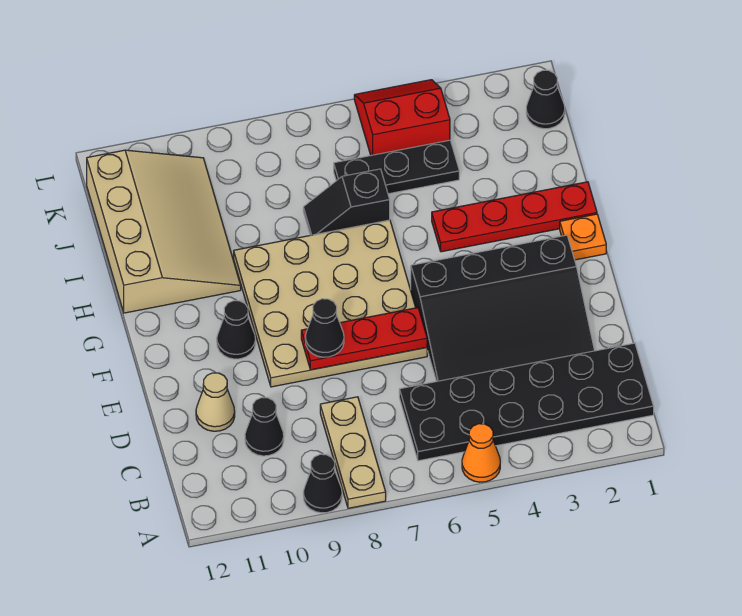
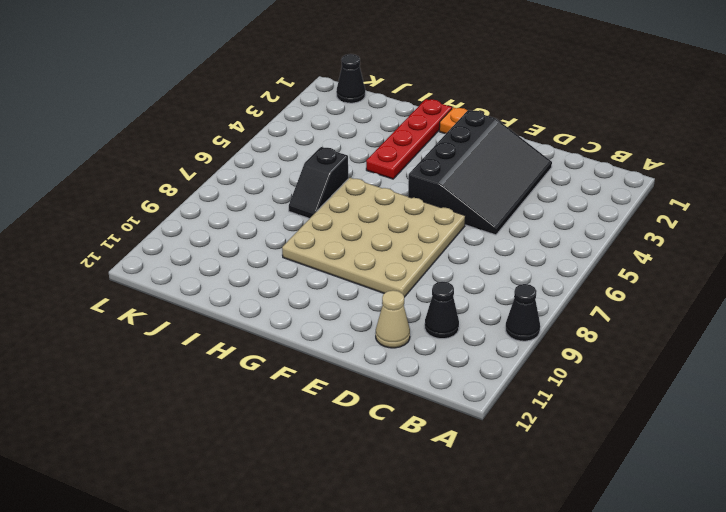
none -> orange 1x1 cone [462,424,500,482]
none -> tan 1x3 plate [320,397,386,508]
none -> black 2x6 plate [399,343,654,461]

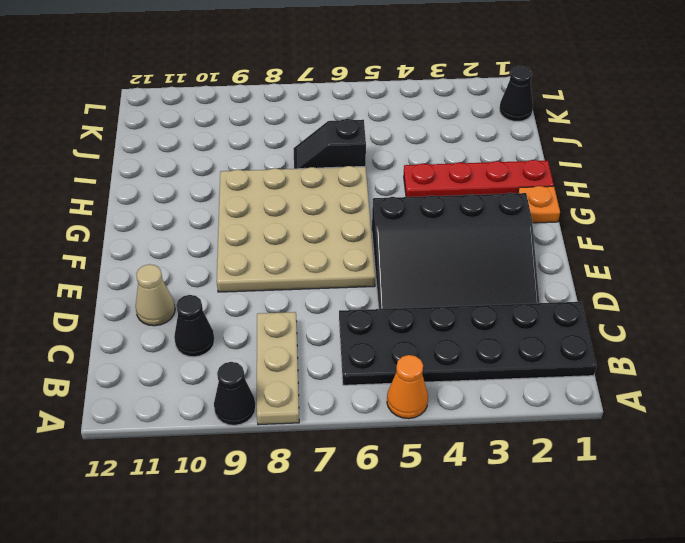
none -> black 1x1 cone [217,301,255,359]
none -> tan 3x4 slope [87,150,241,313]
none -> black 1x3 plate [334,140,459,194]

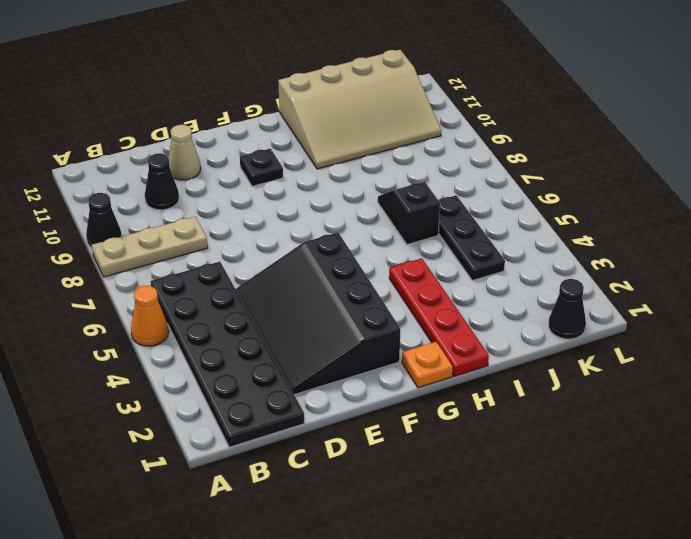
black 1x1 plate [240,149,283,186] -> black 1x1 cone [217,301,255,359]
none -> tan 4x4 plate [234,220,427,387]
none -> red 2x2 slope [354,80,450,155]
none -> red 1x3 plate [301,308,427,370]

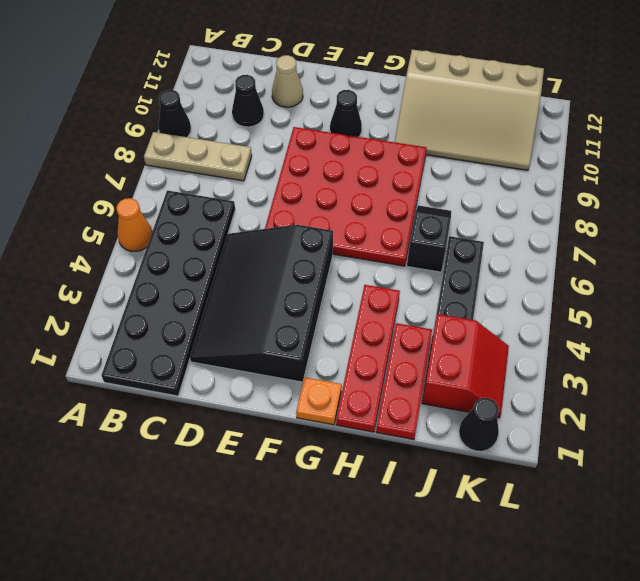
red 4x4 plate [265,127,426,266] -> tan 4x4 plate [234,220,427,387]
red 1x3 plate [376,323,432,440] -> red 1x3 plate moved to [301,308,427,370]
red 2x2 slope [422,314,509,418] -> red 2x2 slope moved to [354,80,450,155]
none -> black 1x1 cone [305,299,344,357]

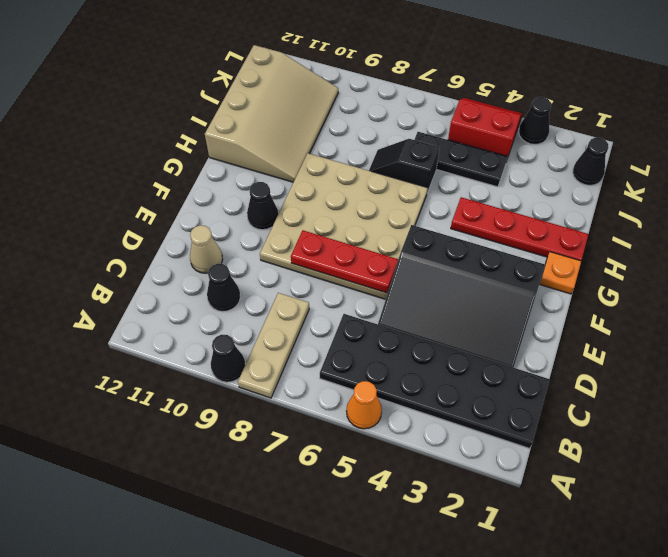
black 1x1 cone [519,97,551,144] -> black 1x1 cone moved to [305,299,344,357]

